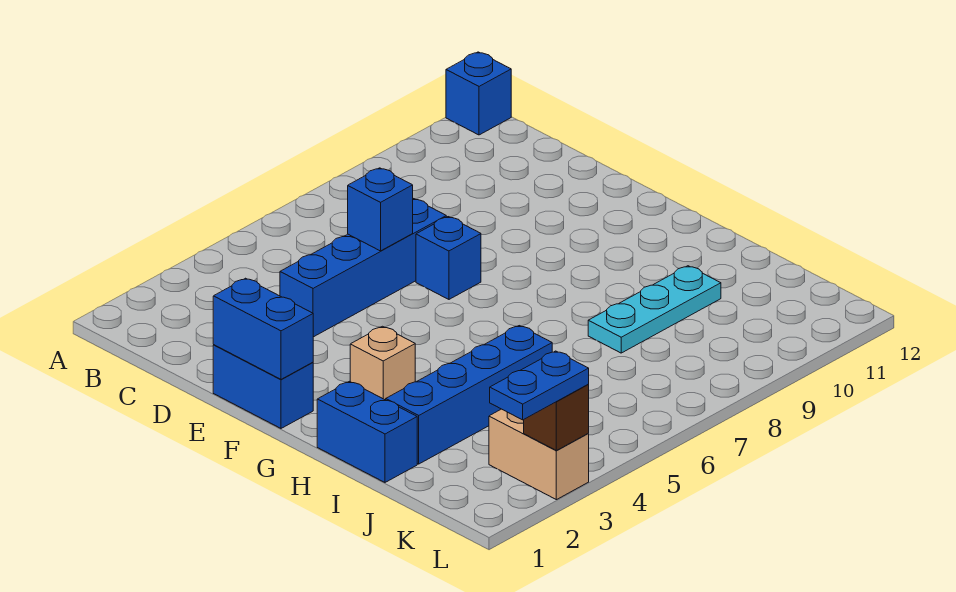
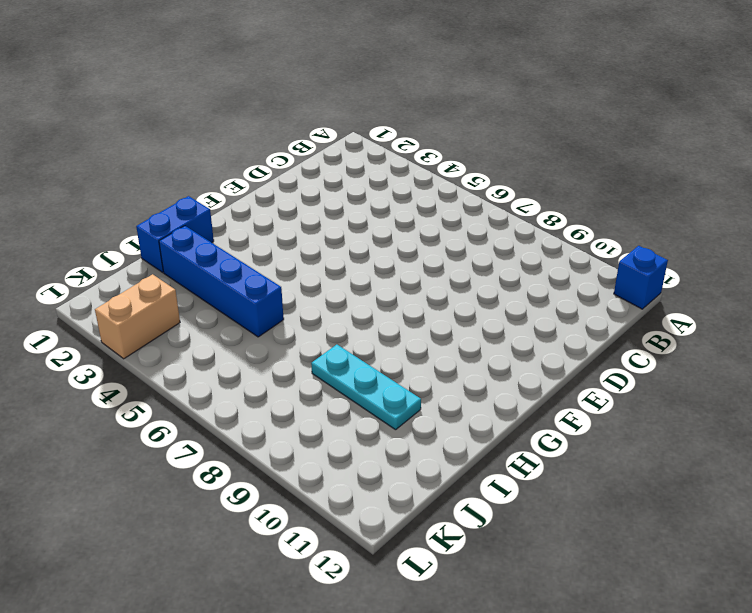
none -> blue 1x4 brick [280,199,446,337]
none -> blue 1x2 brick [213,345,313,428]
none -> blue 1x1 brick [416,217,481,299]

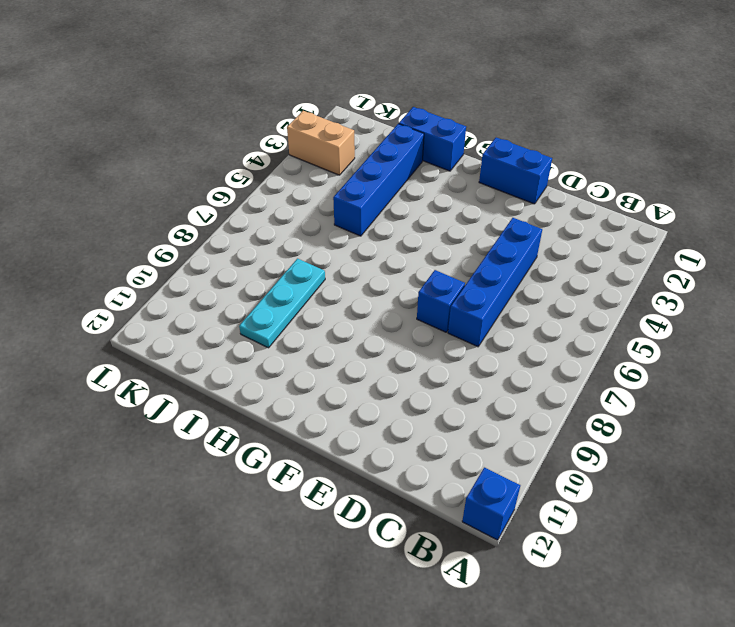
none -> tan 1x1 brick [350,326,415,400]
none -> blue 1x1 brick [348,168,413,251]
none -> blue 1x2 brick [213,278,313,379]

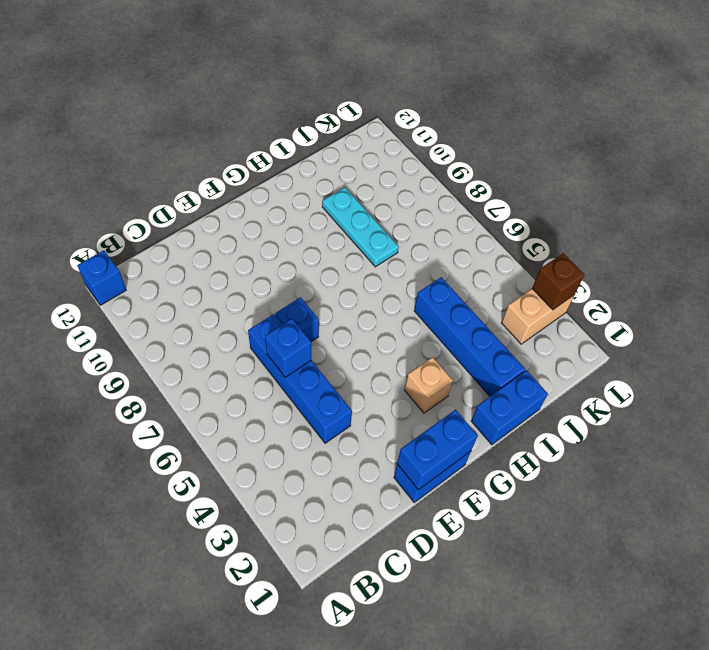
none -> blue 1x2 plate [490,351,589,420]

